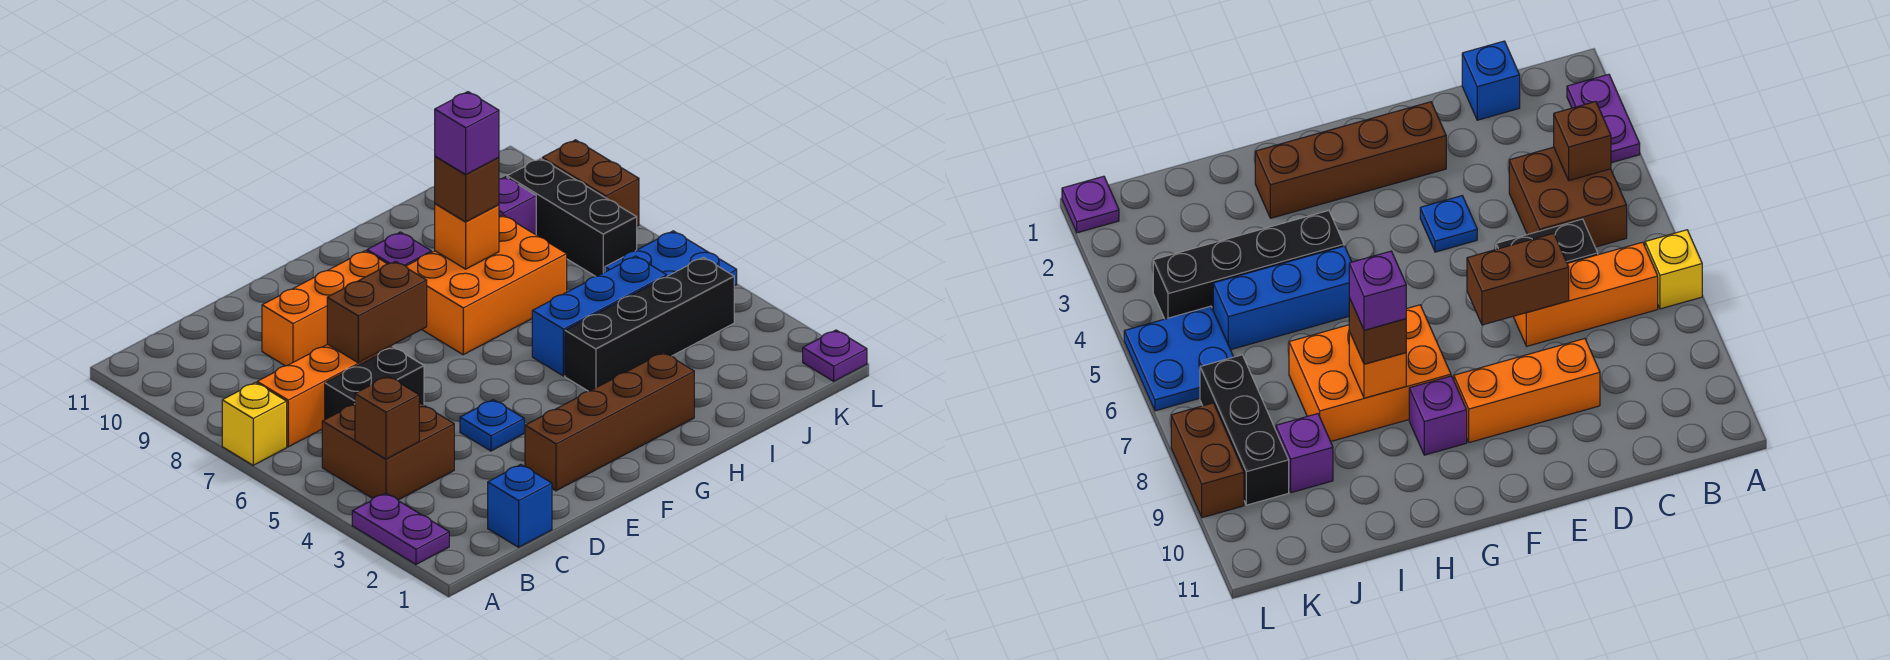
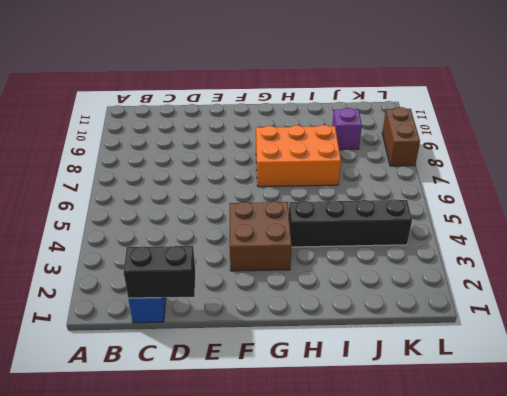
black 1x2 brick [124,246,195,298] -> black 1x2 brick moved to [325,347,424,419]
brown 2x2 brick [230,201,292,271] -> brown 2x2 brick moved to [322,403,454,500]
none -> purple 1x2 plate [352,493,449,564]
none -> yellow 1x1 brick [222,382,287,465]
none -> orange 1x3 brick [257,344,392,447]

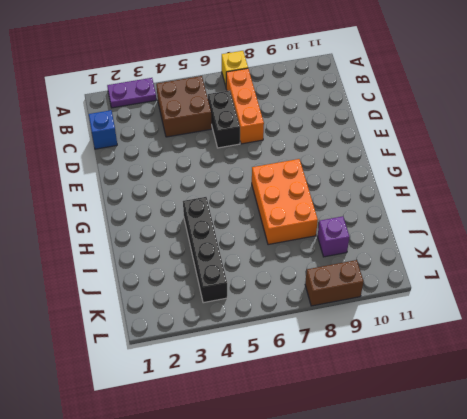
none -> orange 1x3 brick [262,251,387,366]
none -> brown 1x4 brick [525,352,694,491]
none -> blue 1x1 plate [460,400,524,451]

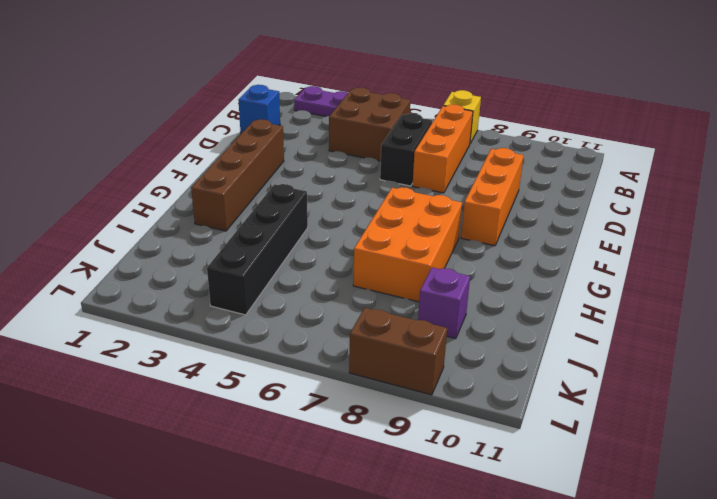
none -> blue 1x1 plate [460,400,524,451]
none -> purple 1x1 brick [367,232,431,266]
none -> blue 1x3 brick [532,256,667,376]

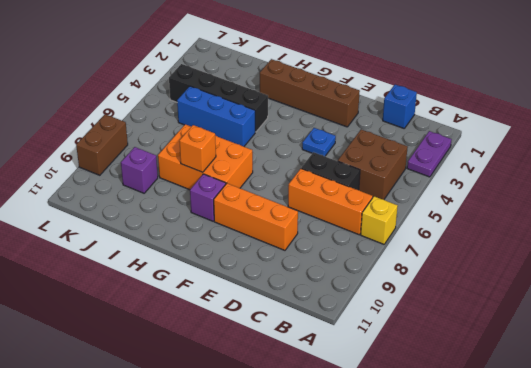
none -> blue 2x2 plate [605,231,737,286]
none -> black 1x3 brick [507,158,637,276]
none -> purple 1x1 plate [803,330,867,381]

